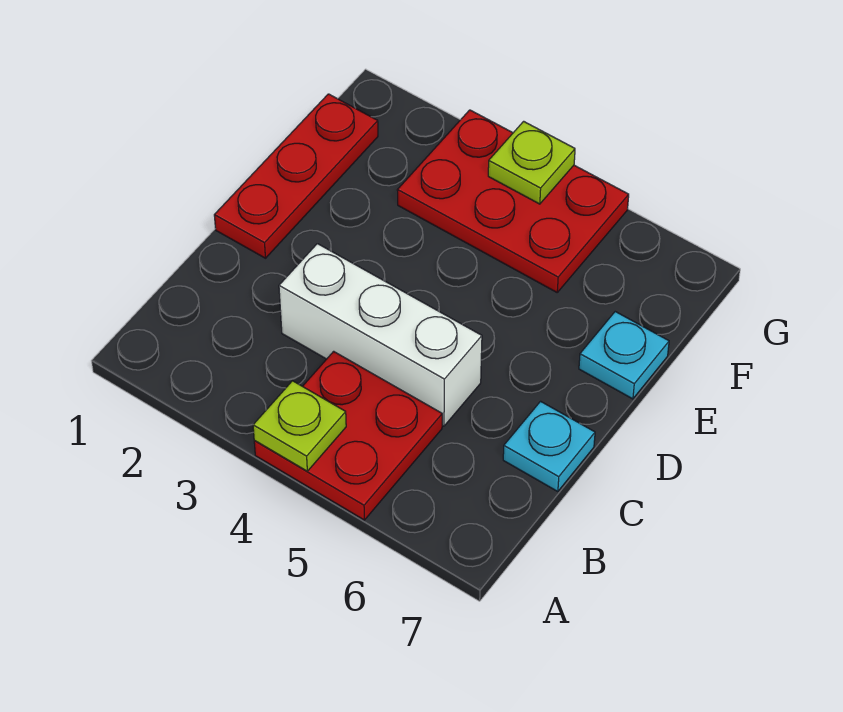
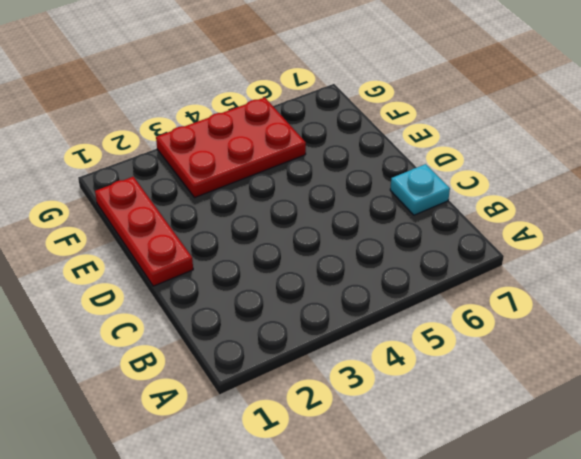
none -> red 2x2 plate [254,351,442,520]
none -> white 1x3 brick [279,244,482,426]

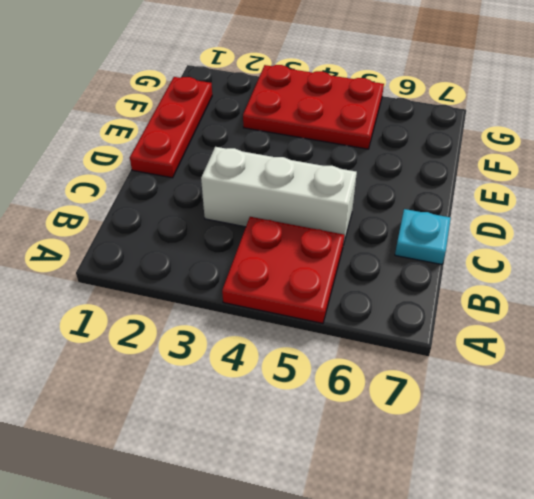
none -> cyan 1x1 plate [579,312,669,399]
none -> lime 1x1 plate [253,381,346,471]

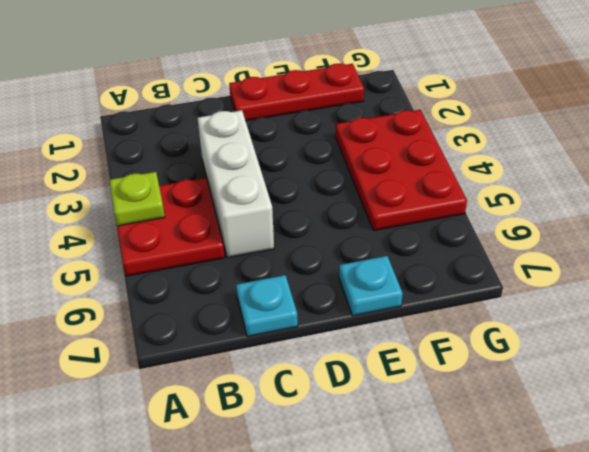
none -> lime 1x1 plate [488,121,575,204]

